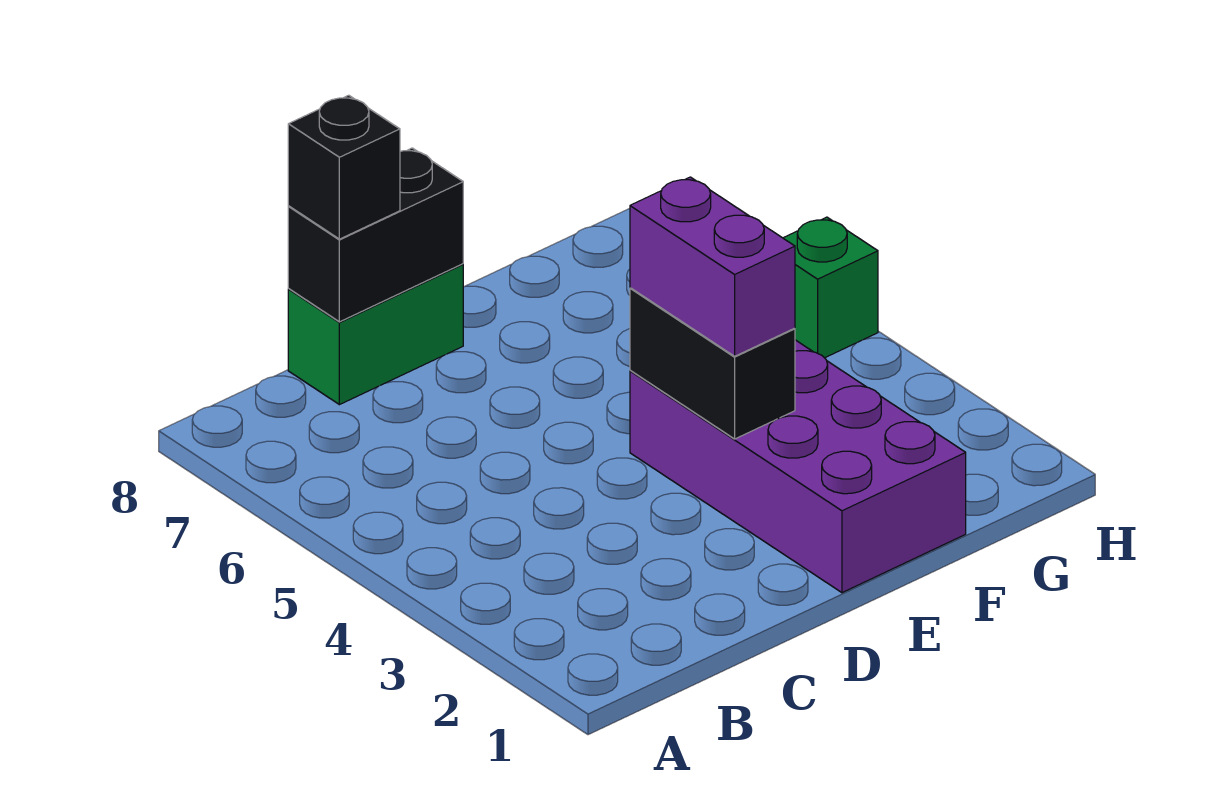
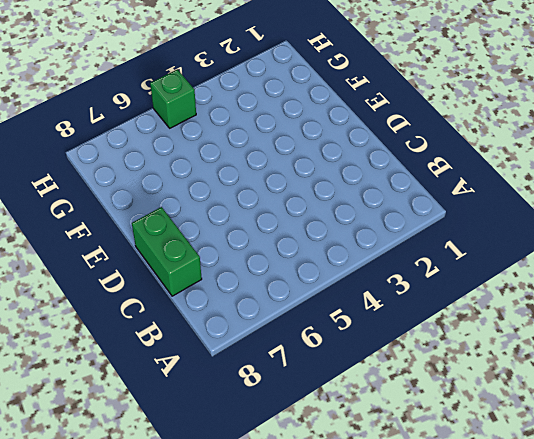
none -> purple 2x4 brick [630,340,966,593]
none -> black 1x2 brick [288,148,463,322]

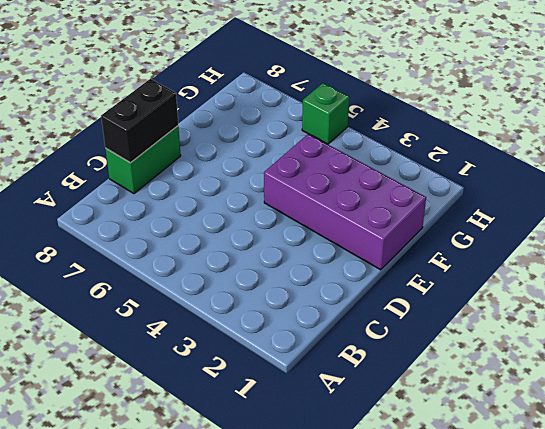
none -> black 1x2 brick [630,288,795,439]
none -> black 1x1 brick [288,95,400,239]

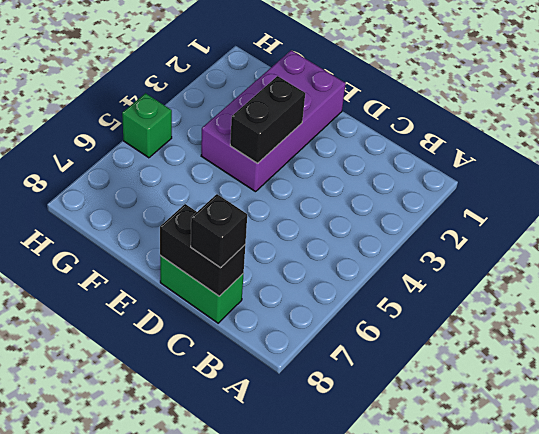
none -> purple 1x2 brick [630,177,795,356]

